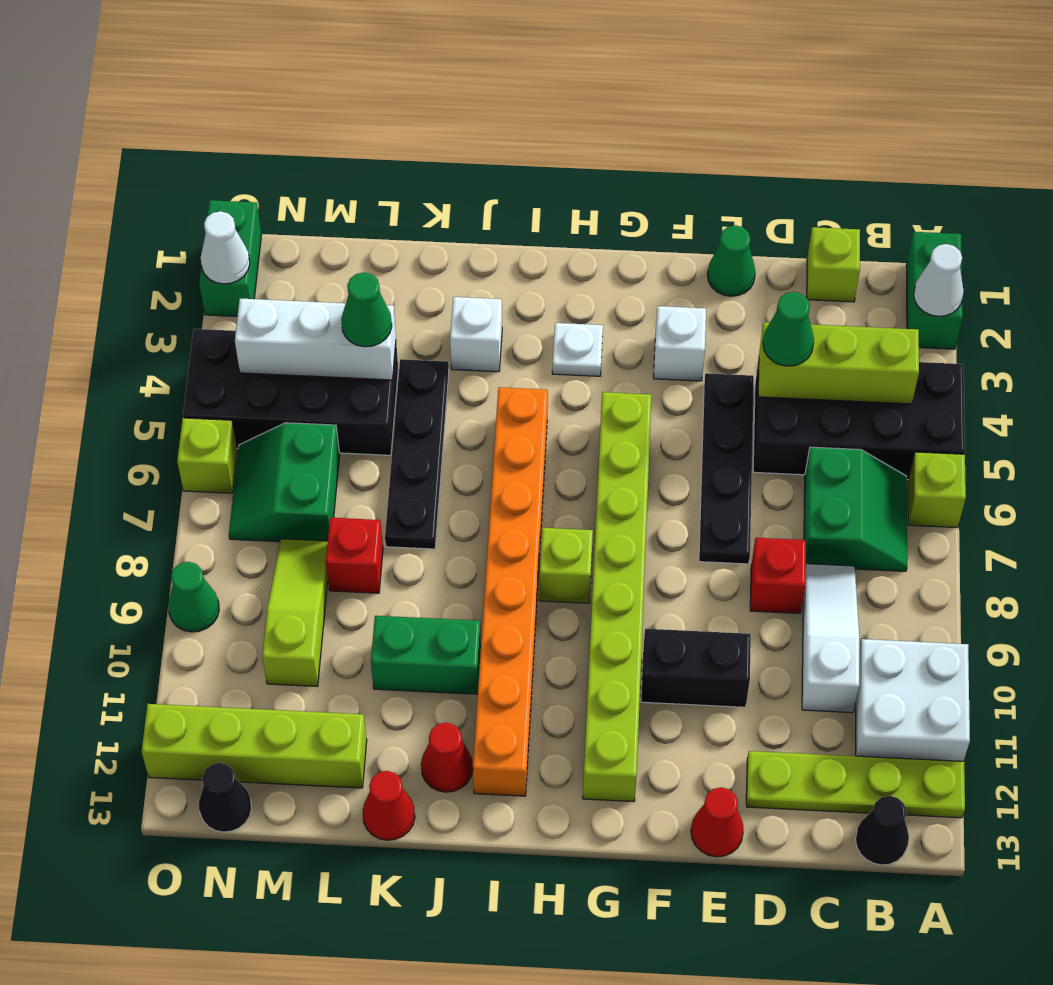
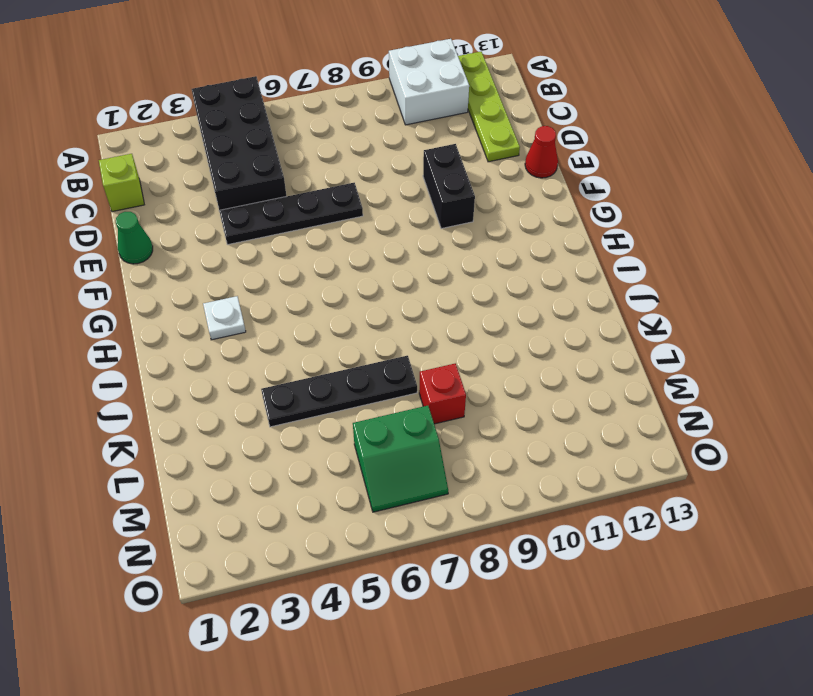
none -> green 1x2 brick [906,232,963,349]
none -> lime 1x1 brick [908,452,966,528]
none -> green 2x2 slope [804,447,907,571]
none -> black 1x1 cone [856,796,909,865]

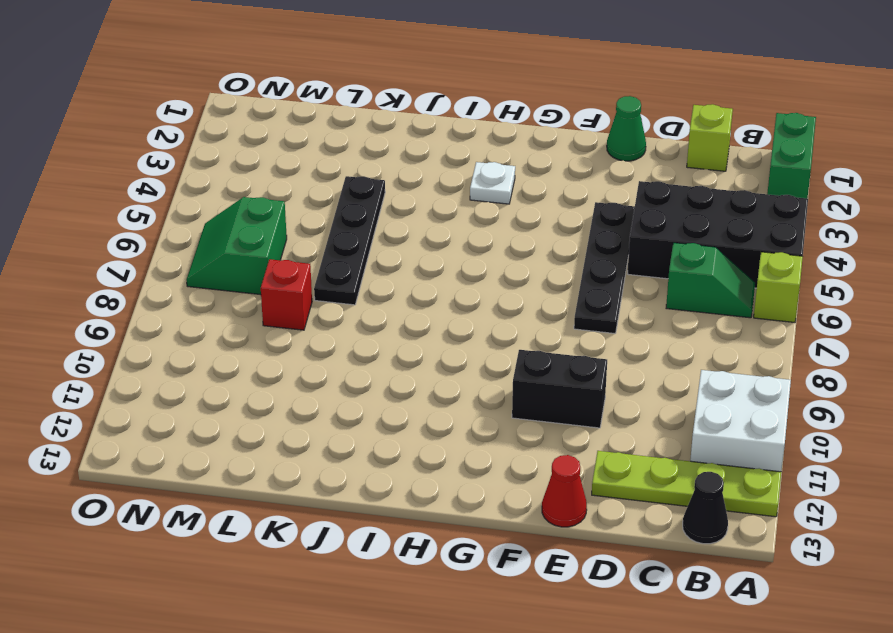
green 1x2 slope [666,243,755,318] -> green 2x2 slope [804,447,907,571]
none -> white 1x3 slope [802,564,859,713]
none -> red 1x1 brick [750,538,806,613]
none -> white 1x1 brick [654,306,706,381]
none -> lime 1x8 brick [583,392,652,802]

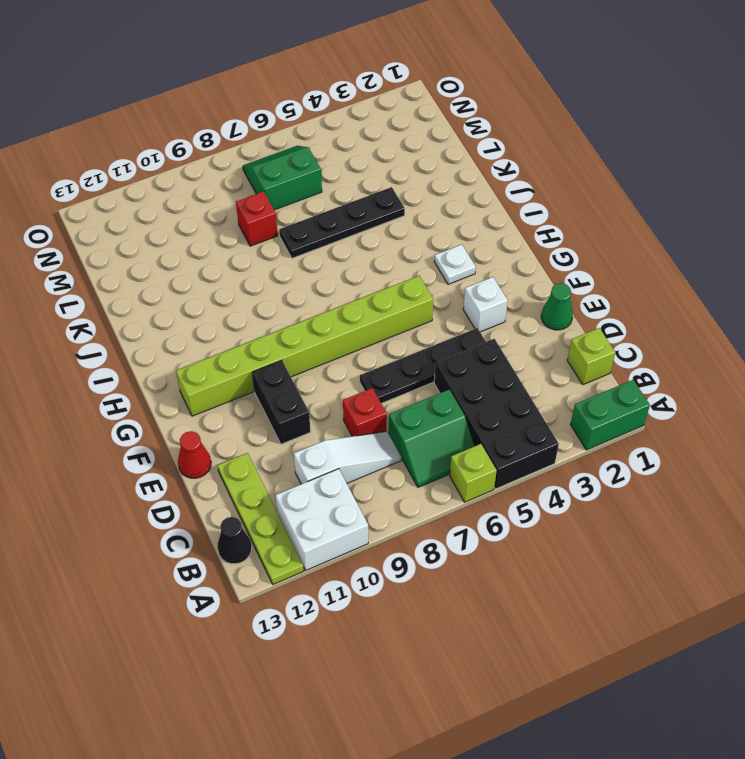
none -> lime 1x1 brick [539,528,593,603]
none -> orange 1x8 brick [473,387,548,796]
none -> white 1x1 brick [450,297,502,372]
none -> green 1x2 brick [371,616,481,694]

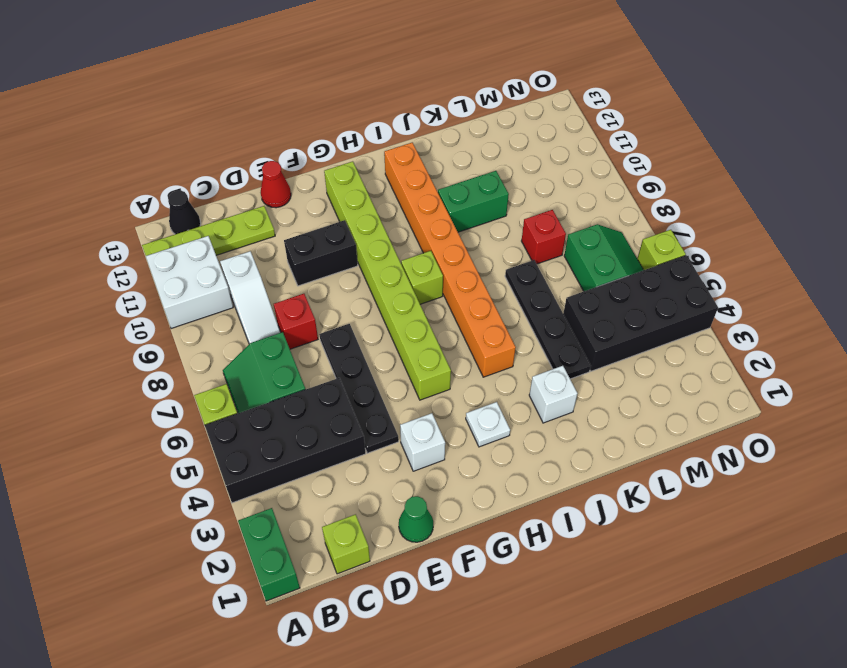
none -> red 1x1 cone [421,723,473,792]
none -> red 1x1 cone [363,771,415,840]
none -> lime 1x4 brick [142,704,367,788]
none -> lime 1x3 slope [262,539,328,686]

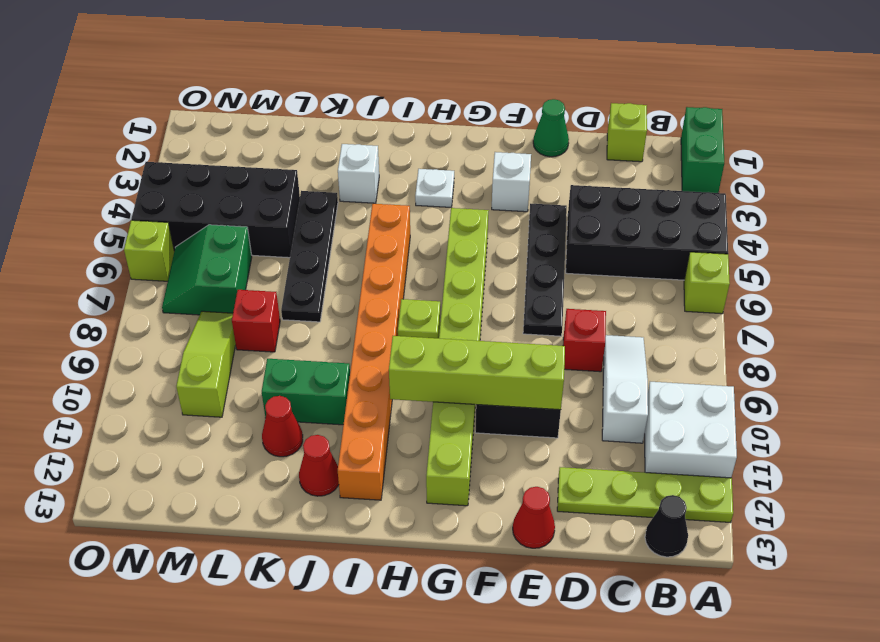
lime 1x4 brick [389,336,565,410] -> lime 1x4 brick moved to [142,704,367,788]
red 1x1 cone [262,396,303,457] -> red 1x1 cone moved to [363,771,415,840]
none -> green 2x2 slope [804,447,907,571]
none -> black 1x1 cone [199,763,251,832]
none -> green 1x2 brick [199,200,261,316]
none -> green 1x1 cone [168,562,219,632]

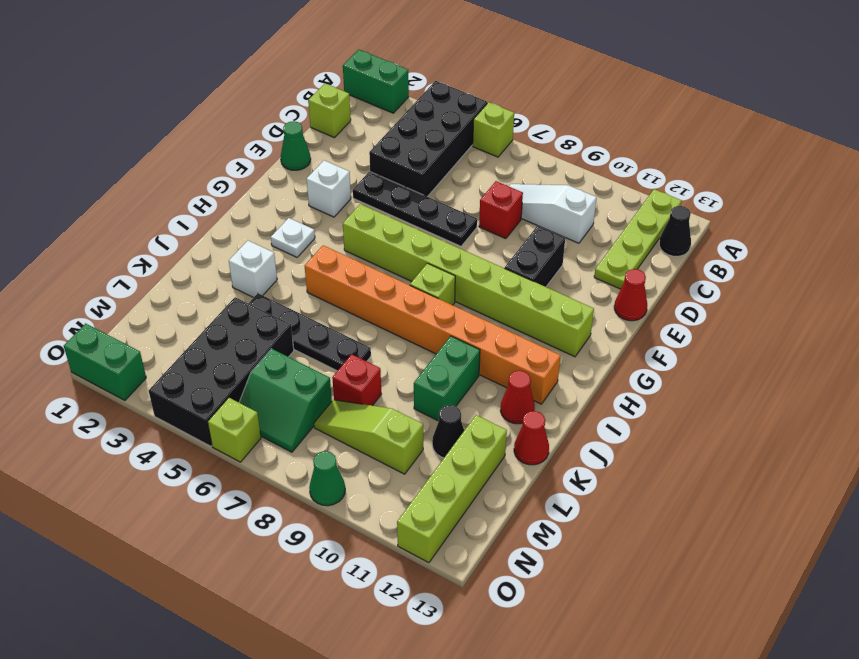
black 1x1 cone [432,405,464,458] -> black 1x1 cone moved to [199,763,251,832]
none -> white 2x2 brick [856,639,970,761]
none -> green 2x2 slope [804,447,907,571]
none -> white 1x1 cone [914,244,964,316]
none -> lime 1x3 brick [758,322,919,404]

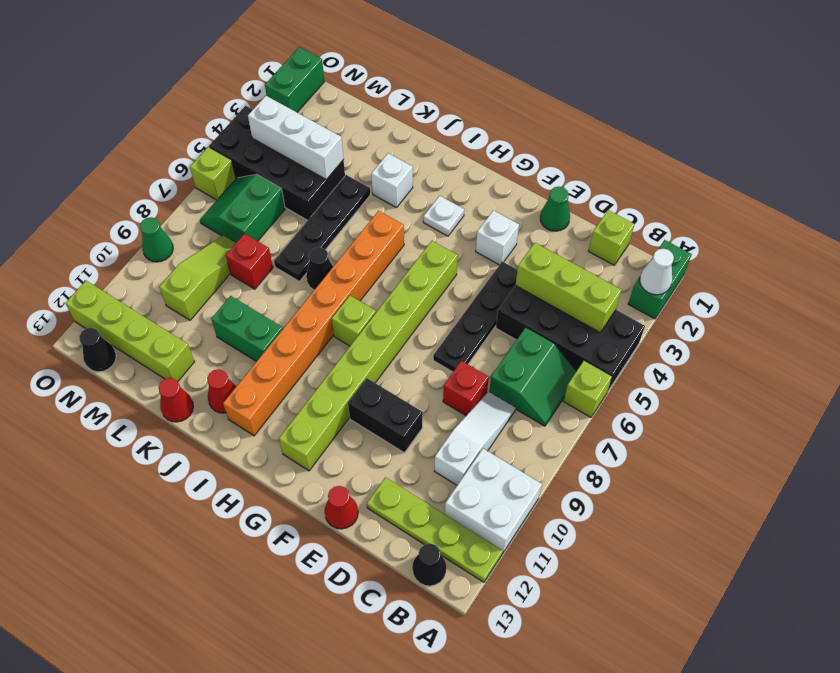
black 1x1 cone [306,247,333,290] -> none
none -> white 1x1 cone [201,211,250,284]
none -> green 1x1 cone [763,292,814,366]
none -> green 1x1 cone [341,272,392,347]

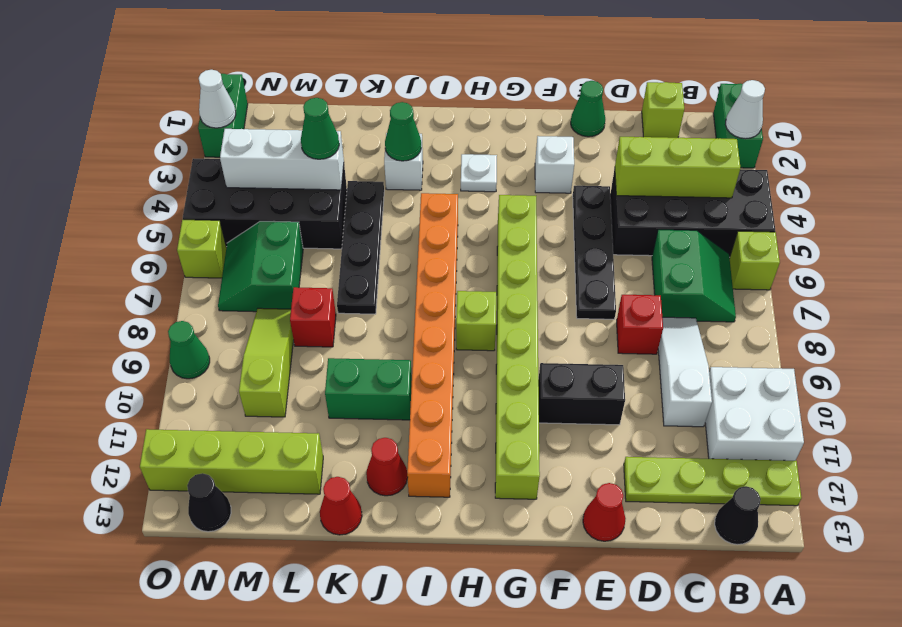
green 1x1 cone [385,102,421,161] -> green 1x1 cone moved to [763,292,814,366]

